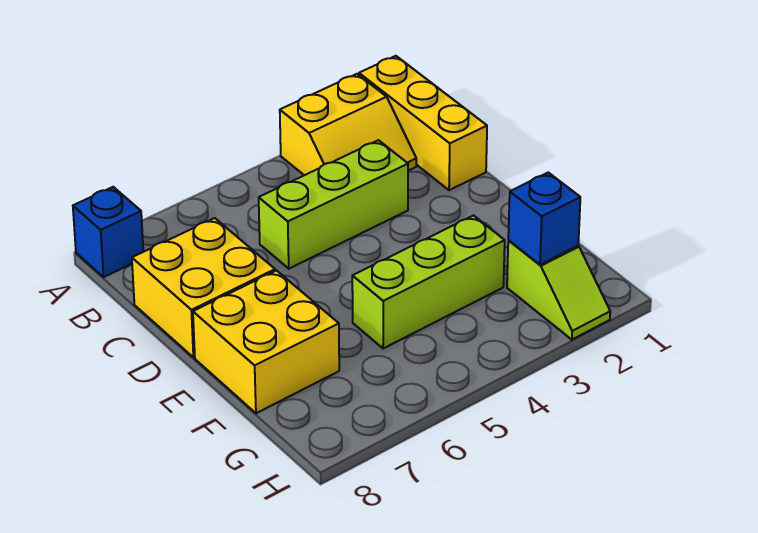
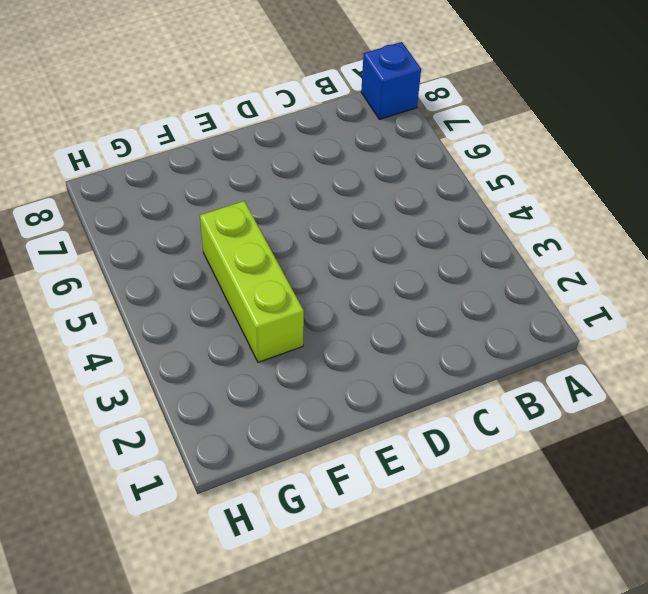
none -> yellow 1x3 brick [359,56,487,190]
none -> yellow 2x2 slope [280,74,416,175]

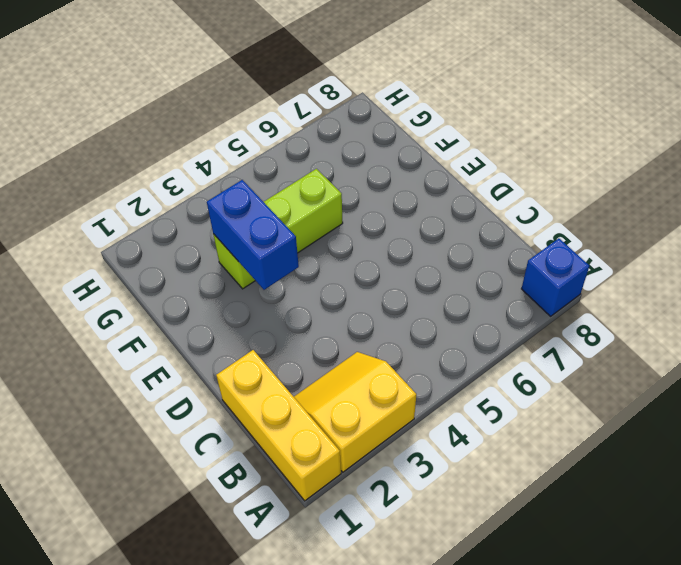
blue 1x2 brick [207,180,299,290] -> none
none -> lime 1x3 brick [259,140,408,269]
none -> yellow 2x2 brick [132,218,275,357]

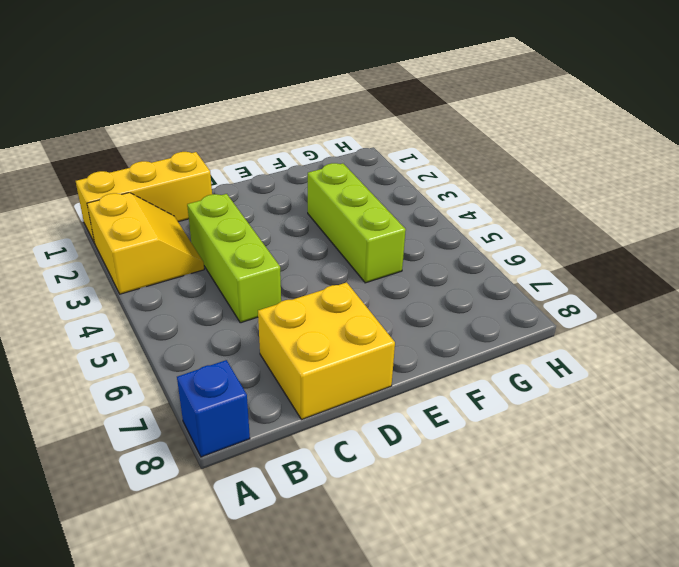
none -> yellow 2x2 brick [193,271,339,413]
none -> lime 1x2 slope [507,241,610,340]

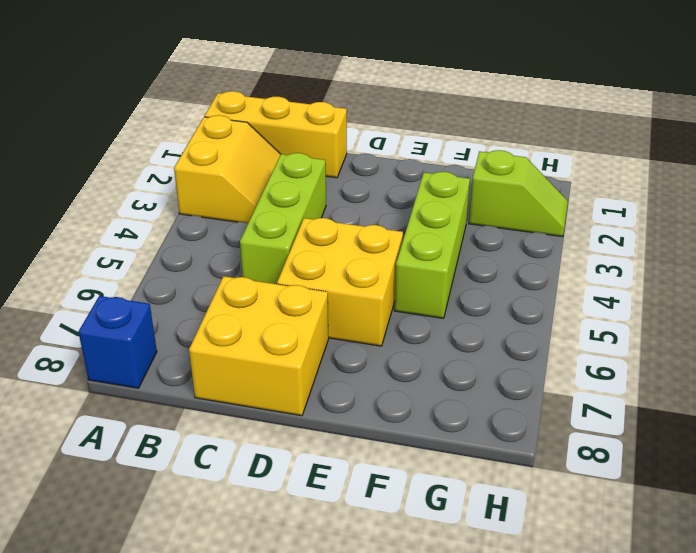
yellow 2x2 brick [277,218,403,346] -> yellow 2x2 brick moved to [193,271,339,413]
none -> blue 1x1 brick [508,173,580,265]

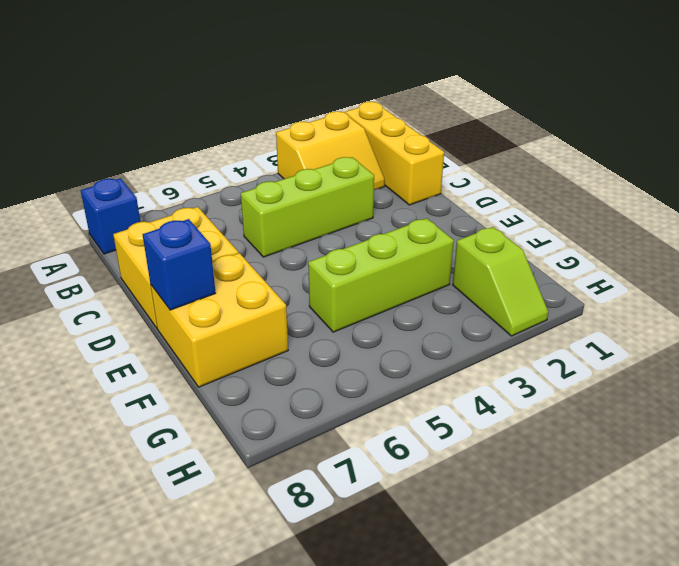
blue 1x1 brick [143,219,216,310] -> blue 1x1 brick moved to [508,173,580,265]

